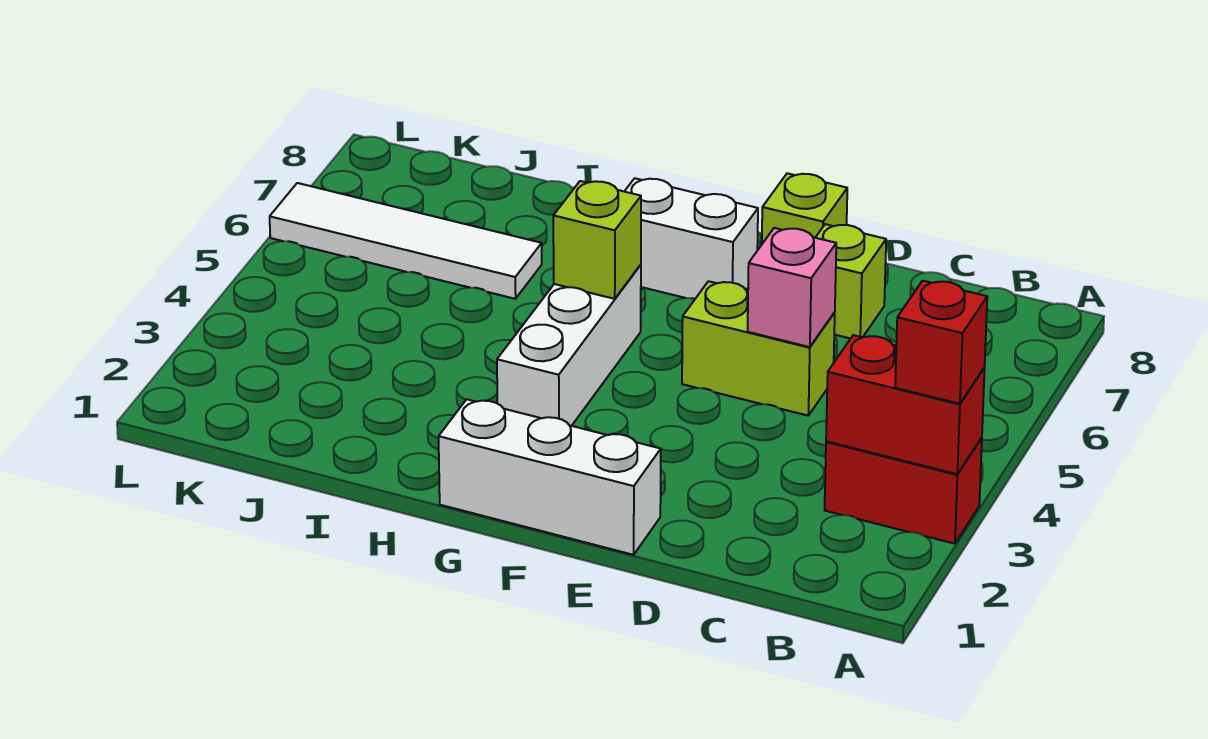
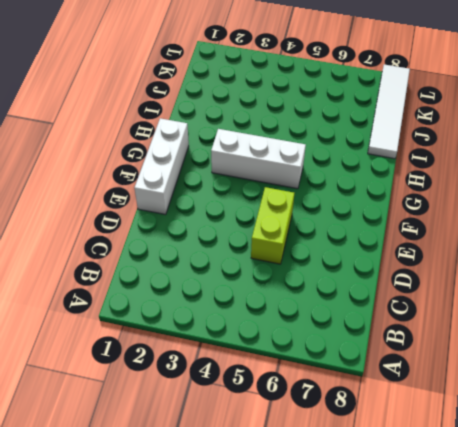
white 1x4 tile [368,65,410,159] -> white 1x4 tile moved to [270,183,542,299]
none -> red 1x2 brick [825,438,982,544]
none -> lime 1x1 brick [815,224,886,339]
none -> lime 1x1 brick [762,173,847,244]

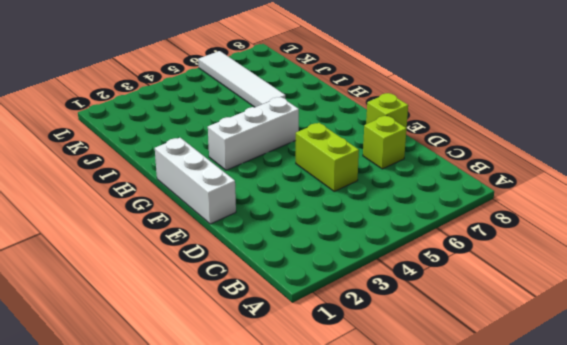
none -> red 1x2 brick [825,438,982,544]
none -> white 1x2 brick [624,178,758,299]
none -> red 1x2 brick [826,335,985,474]

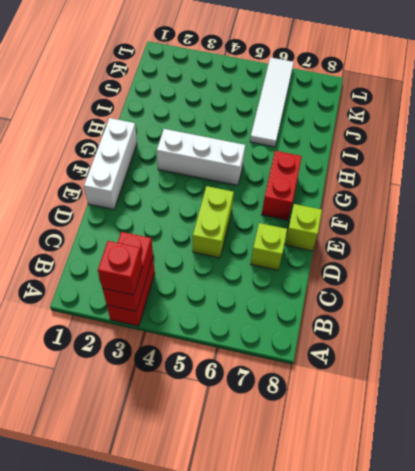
red 1x2 brick [262,151,302,220] -> white 1x2 brick [624,178,758,299]
none -> pink 1x1 brick [748,228,836,347]
none -> lime 1x1 brick [553,181,641,299]

